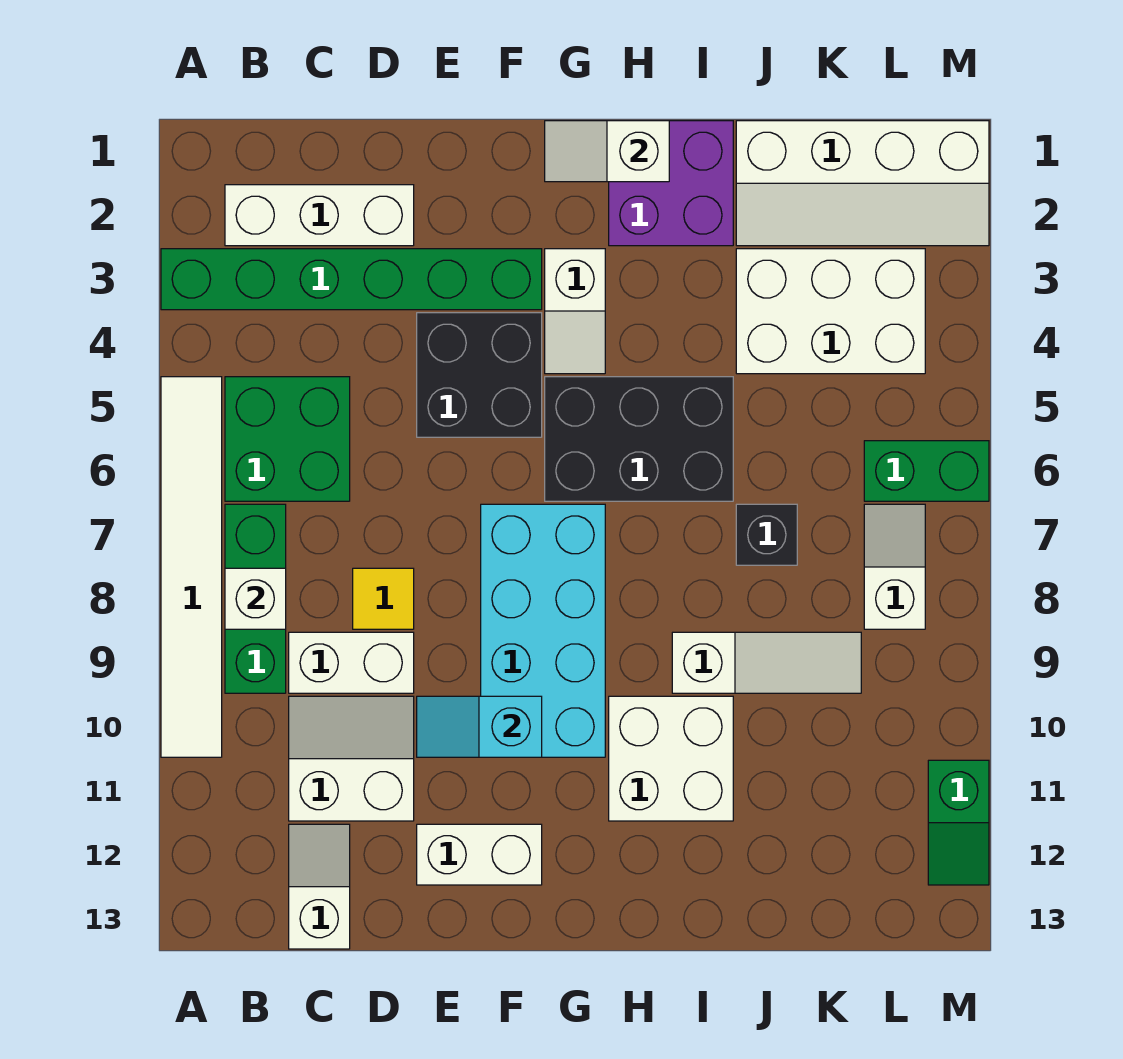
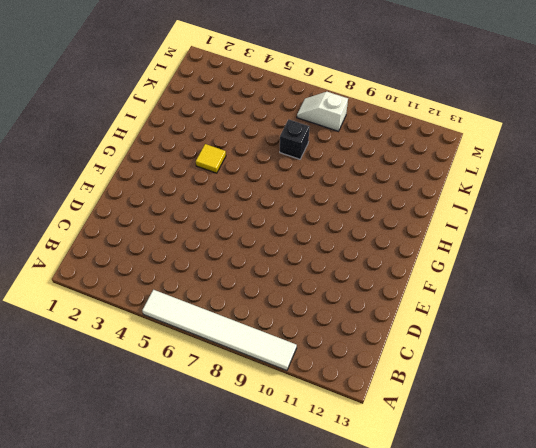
yellow 1x1 tile [196,144,226,173] -> yellow 1x1 tile moved to [353,568,414,629]
none -> green 1x6 brick [161,249,542,310]
none -> white 1x3 brick [225,185,414,246]
none -> green 2x2 brick [225,377,350,501]

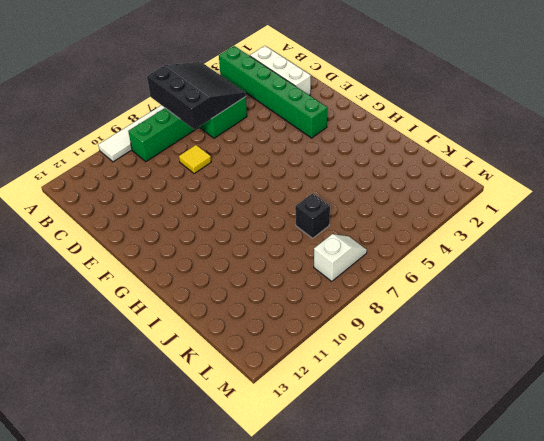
black 3x3 slope [147,62,246,129] -> none
none -> white 1x2 brick [289,632,414,693]
none -> white 2x2 slope [289,696,414,821]
none -> white 1x2 slope [289,824,350,949]

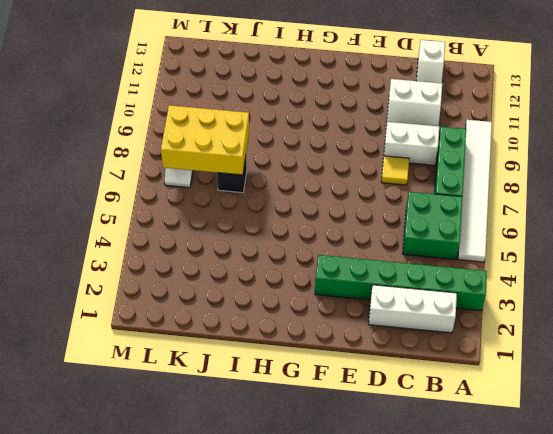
yellow 2x3 brick [161,105,249,175] -> none
none -> black 2x2 brick [417,313,542,437]
none -> white 1x2 brick [417,824,542,885]
none -> cyan 2x4 brick [481,504,605,757]

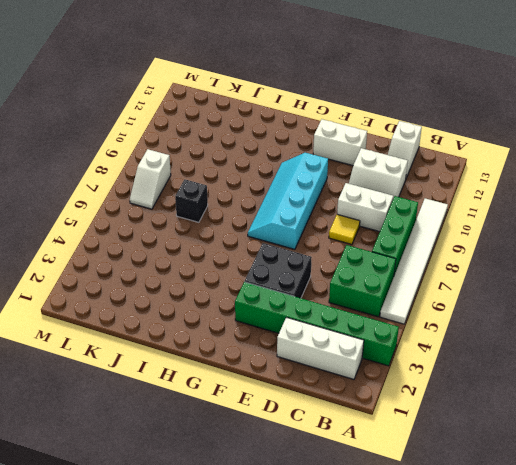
cyan 2x4 slope [248,153,328,249] -> cyan 2x4 brick [481,504,605,757]
none -> white 1x2 slope [545,249,605,374]
none -> black 2x3 brick [545,377,733,501]
none -> purple 2x2 brick [609,121,733,246]

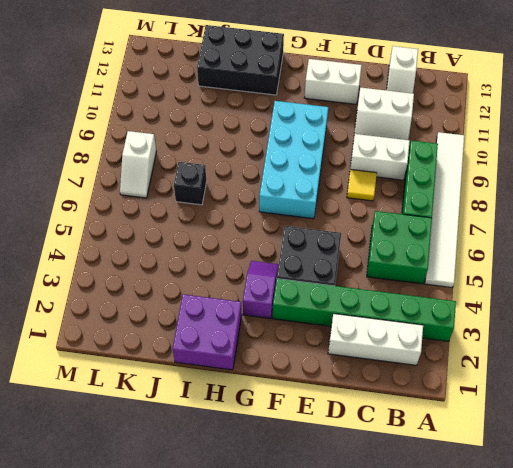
purple 1x2 slope [243,261,279,319] -> white 1x2 slope [545,249,605,374]
black 2x3 brick [197,25,284,95] -> black 2x3 brick moved to [545,377,733,501]
none -> white 2x2 brick [609,696,733,821]
none -> white 1x3 slope [672,632,861,693]
none -> white 2x4 slope [736,121,989,246]

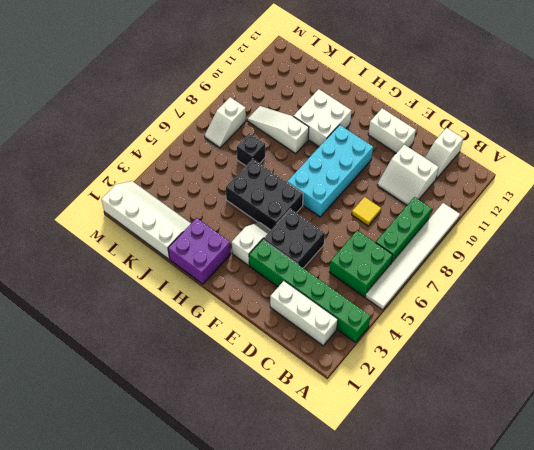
none -> white 1x2 brick [289,632,414,693]
none -> white 2x3 brick [736,249,925,374]
none -> green 1x2 brick [864,441,989,501]

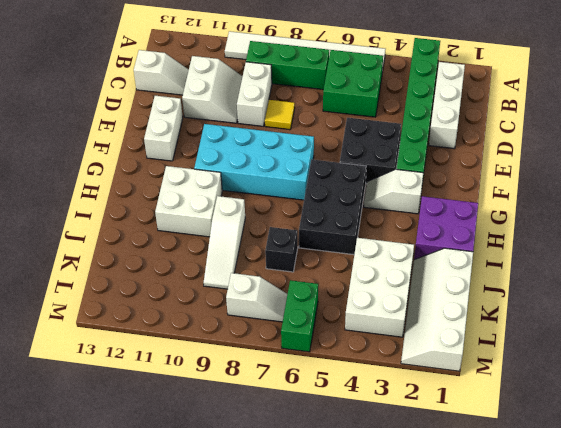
none -> green 1x2 slope [928,760,989,885]
none -> white 1x1 brick [225,568,286,629]
none -> cyan 1x2 slope [417,696,542,757]

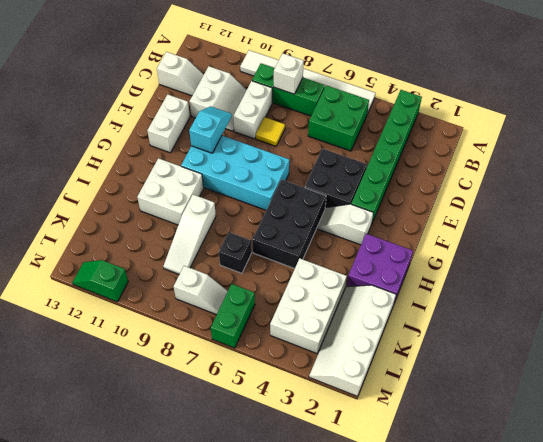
none -> white 1x3 brick [225,185,414,246]
none -> white 1x2 slope [545,121,669,182]

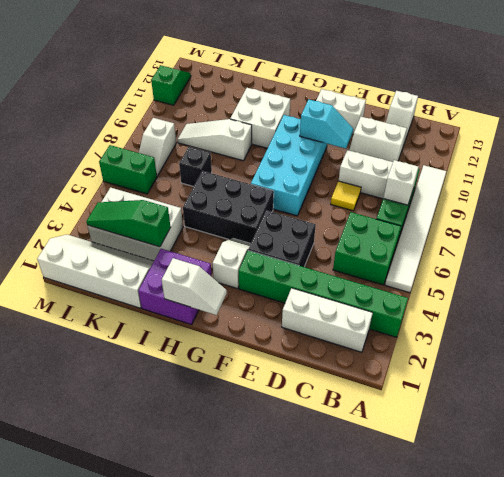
green 1x3 slope [86,200,171,247] -> none

